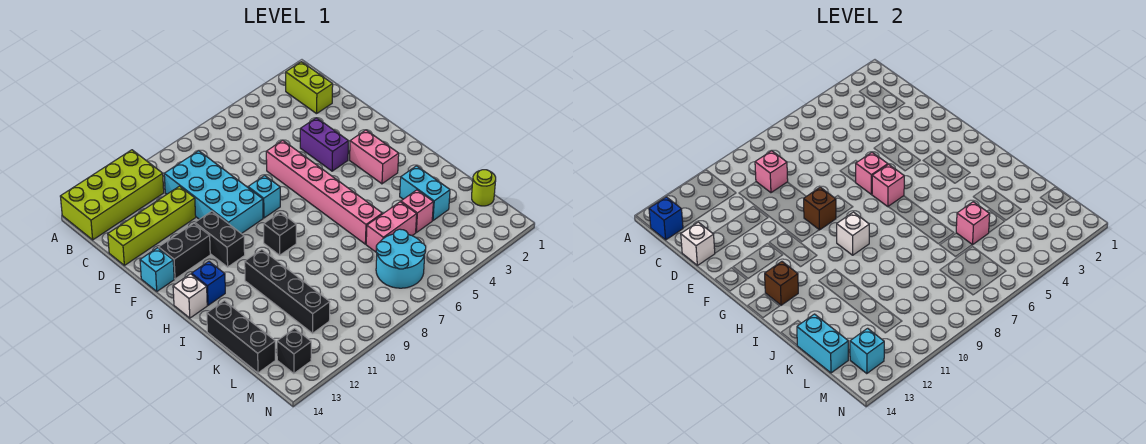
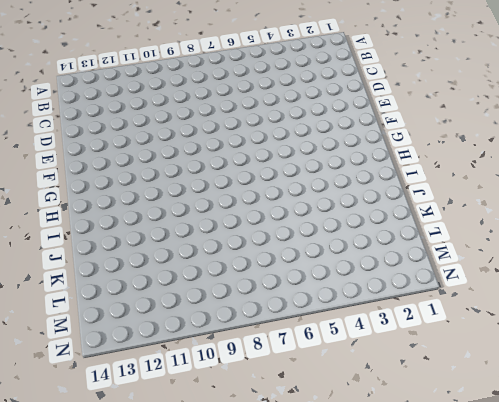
none -> lime 2x4 brick [60,150,164,240]
none -> lime 1x2 brick [286,62,333,114]
none -> cyan 2x4 brick [164,151,263,234]
none -> lime 1x4 brick [108,186,196,265]

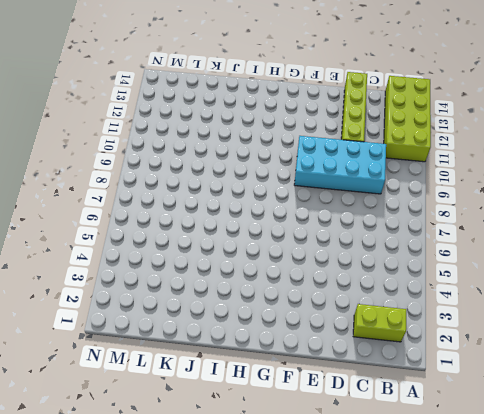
none -> purple 1x2 brick [300,118,348,171]
none -> pink 1x6 brick [266,140,382,244]
none -> cyan 1x1 brick [248,175,280,218]
none -> black 1x2 brick [195,211,245,267]

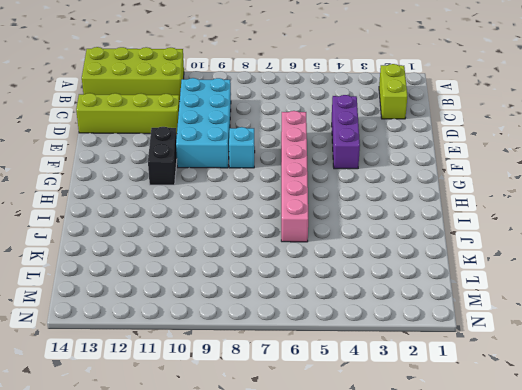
purple 1x3 brick [332,95,360,169] -> purple 1x2 brick [300,118,348,171]
none -> black 1x2 brick [159,223,210,279]
none -> cyan 1x1 brick [140,248,174,291]
none -> pink 1x2 brick [350,130,399,184]
none -> black 1x1 brick [264,212,296,255]

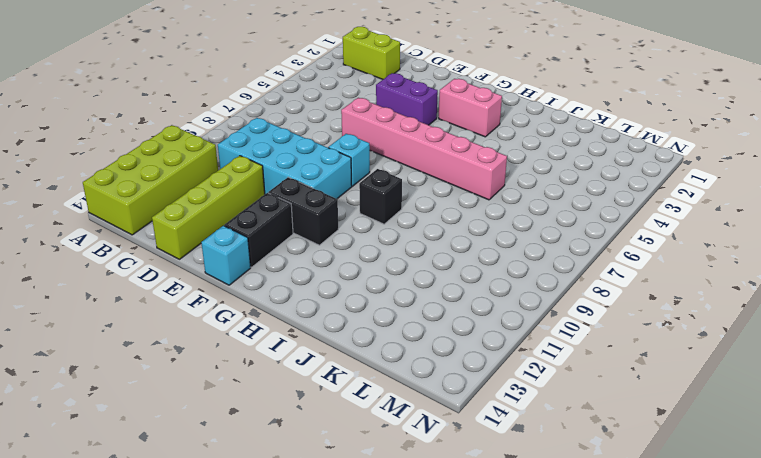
none -> blue 1x1 brick [192,262,225,305]
none -> white 1x1 brick [173,274,207,318]
none -> black 1x4 brick [245,249,330,333]
none -> cyan 1x2 brick [400,166,450,220]

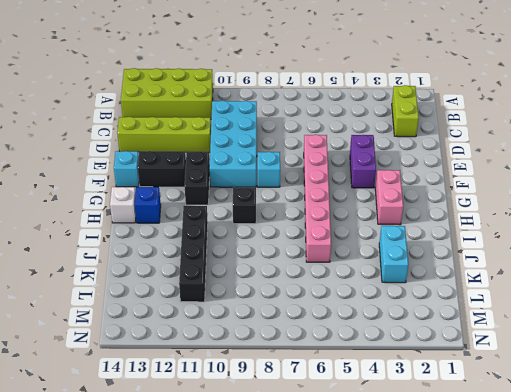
none -> black 1x3 brick [207,301,275,373]
none -> pink 1x1 brick [401,190,433,232]
none -> pink 1x2 brick [366,202,417,253]
none -> lime 1x1 round brick [472,170,496,206]

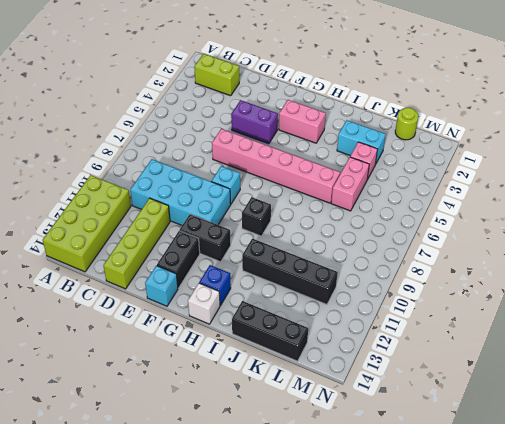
none -> cyan 2x2 round brick [376,229,426,288]
none -> black 1x1 brick [277,328,311,373]
none -> blue 1x1 brick [649,197,683,240]
none -> pink 1x1 brick [755,151,788,193]

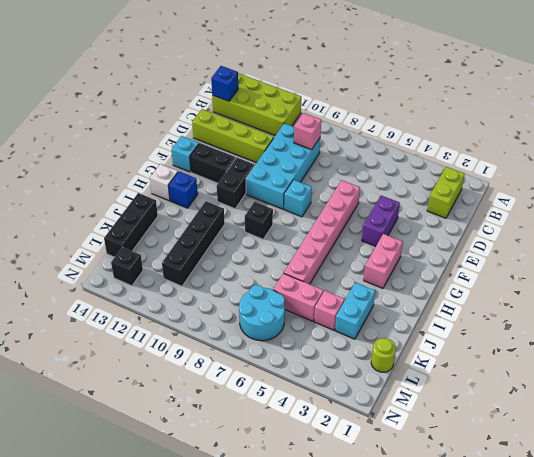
none -> white 1x1 brick [681,222,715,265]
none -> pink 1x1 brick [856,153,888,194]
none -> brown 1x1 brick [804,187,836,230]
none -> pink 1x1 brick [872,164,904,207]

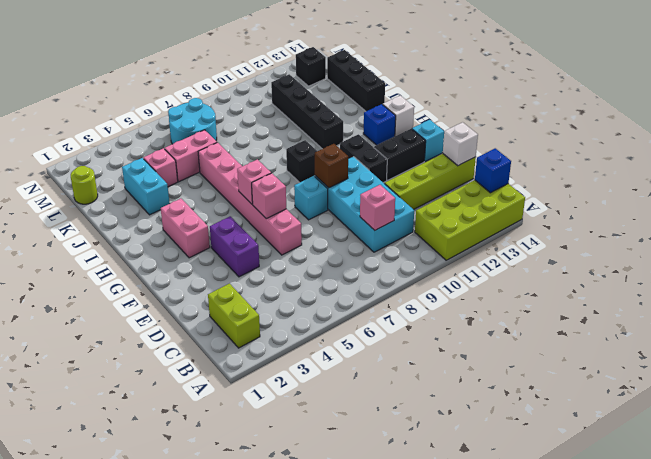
none -> white 1x1 brick [837,212,869,255]
none -> brown 1x1 brick [765,262,798,305]
none -> pink 1x1 brick [956,202,990,245]
none -> cyan 1x2 brick [797,314,848,373]

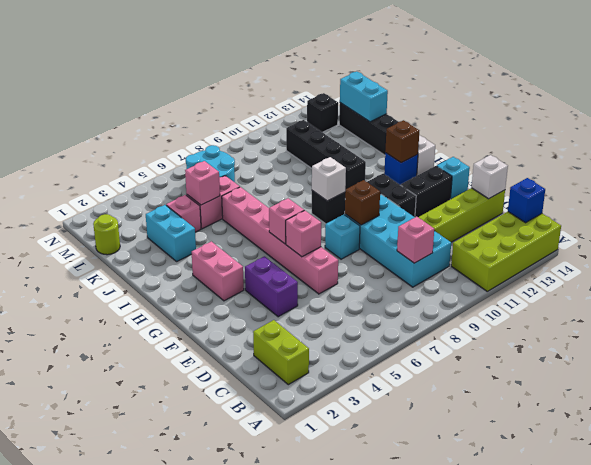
none -> cyan 1x1 brick [850,328,884,373]

